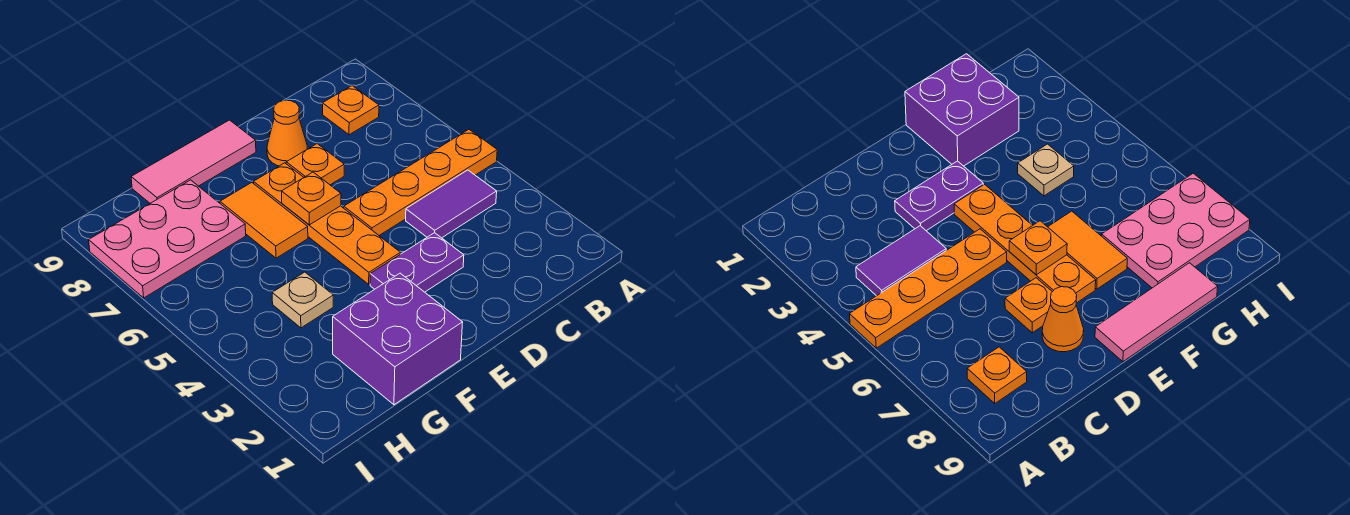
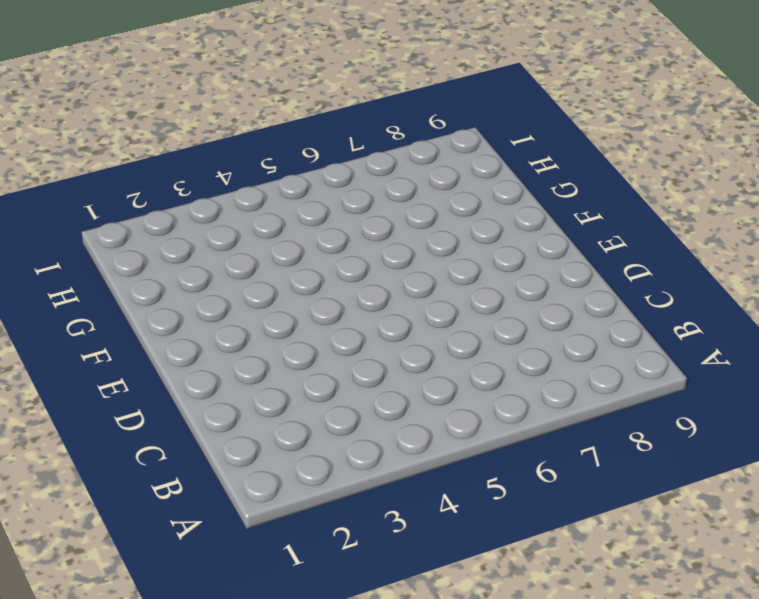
none -> orange 1x4 plate [344,130,497,235]
none -> purple 1x2 tile [406,170,497,238]
none -> orange 1x1 plate [323,86,379,135]

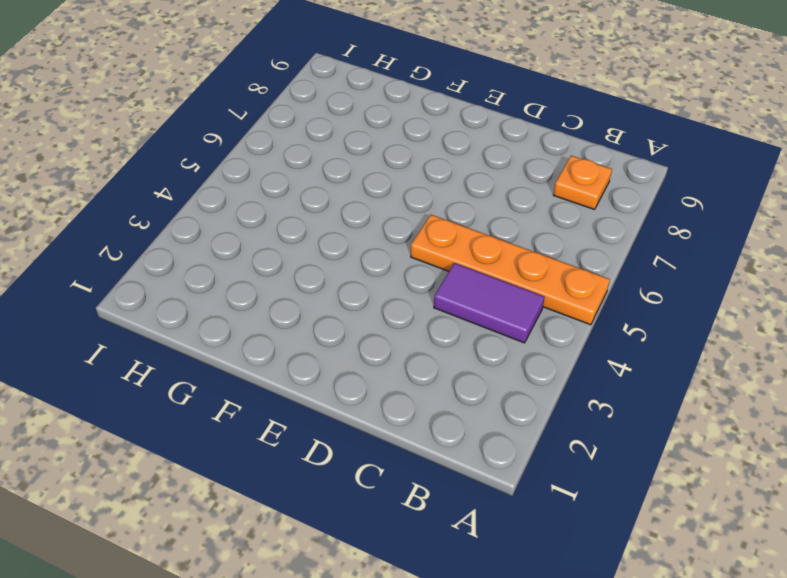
none -> purple 1x2 plate [370,233,464,292]
none -> orange 1x1 plate [286,144,344,185]
none -> orange 1x1 cone [267,100,307,166]

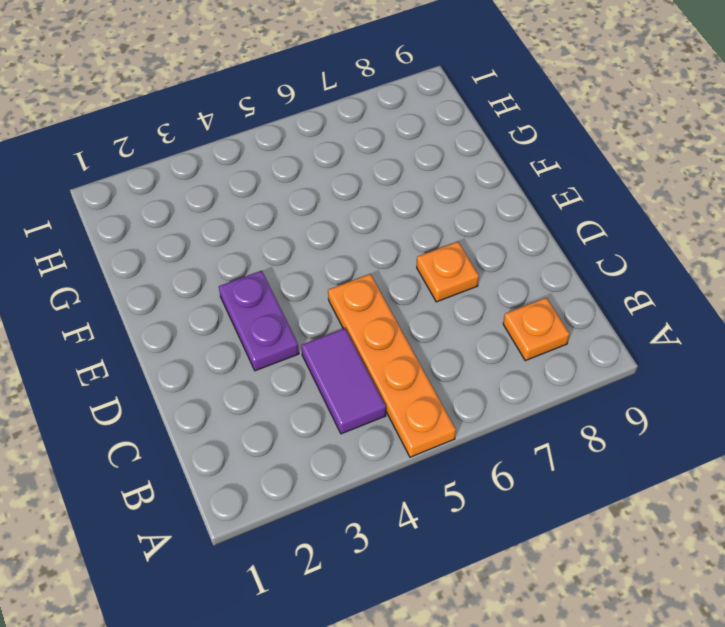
none -> orange 1x1 cone [267,100,307,166]
none -> orange 1x4 plate [253,163,400,284]
none -> pink 1x3 tile [131,120,256,203]

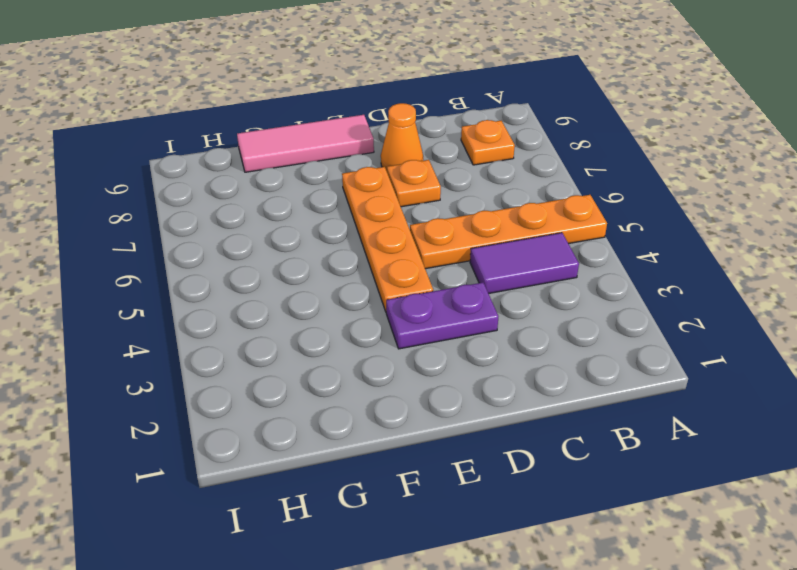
none -> purple 2x2 brick [333,273,463,405]
none -> orange 1x2 tile [220,183,308,258]
none -> tan 1x1 plate [272,272,333,328]

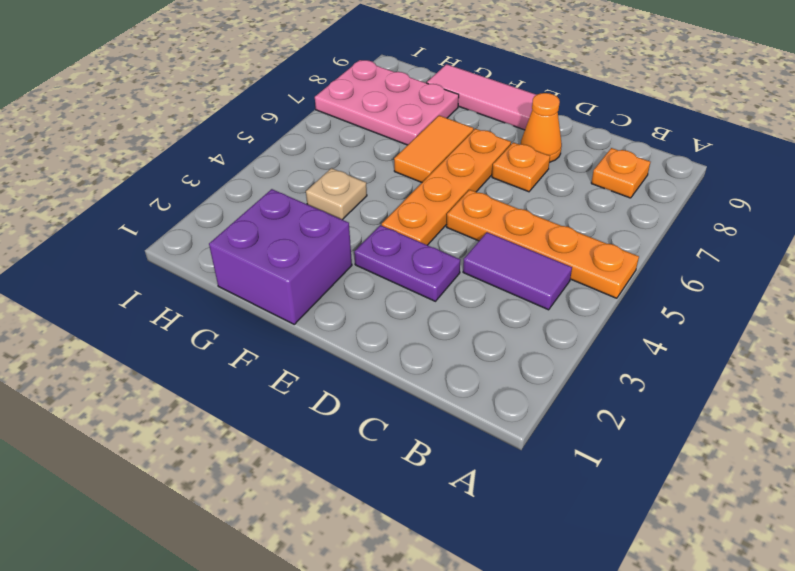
none -> orange 1x1 plate [282,172,341,225]

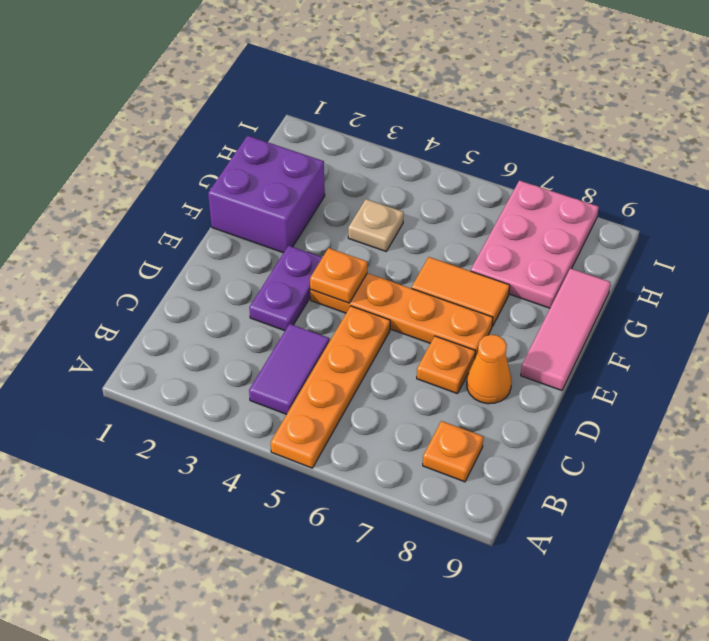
orange 1x1 plate [310,248,367,303] -> orange 1x1 plate moved to [282,172,341,225]

